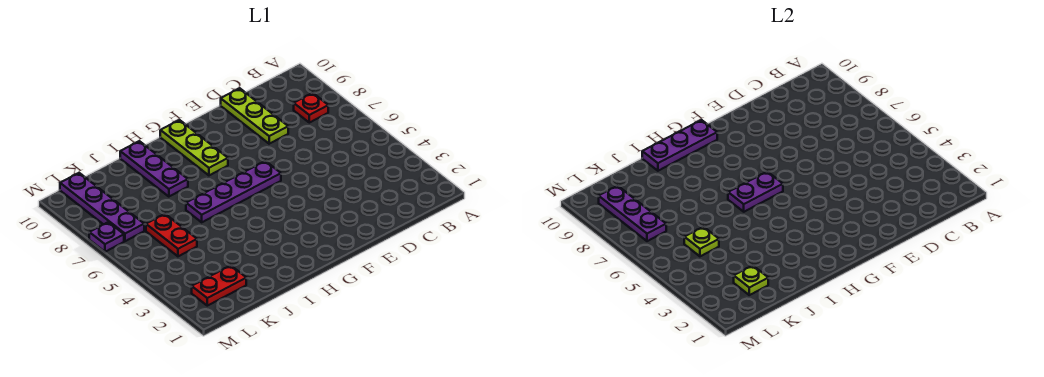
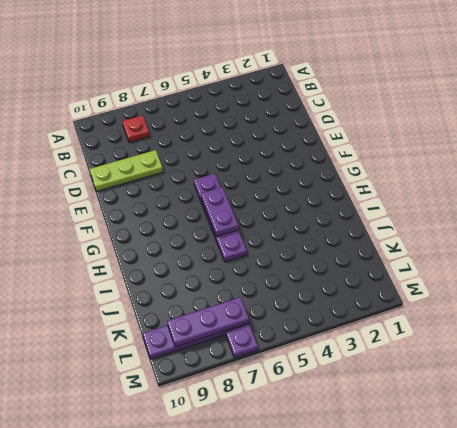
none -> lime 1x3 plate [160,120,228,175]
none -> purple 1x3 plate [120,141,188,197]
none -> red 1x2 plate [192,265,246,306]

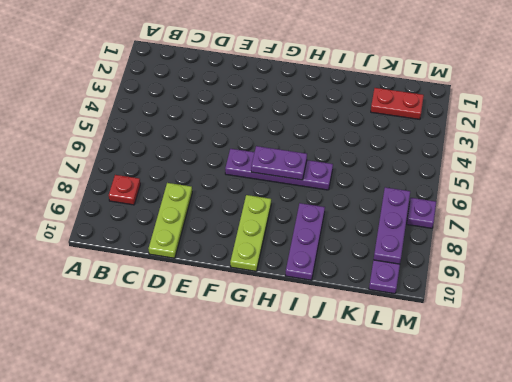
none -> red 1x2 plate [146,214,197,256]
none -> purple 1x3 plate [642,120,717,171]
none -> lime 1x1 plate [734,265,768,295]

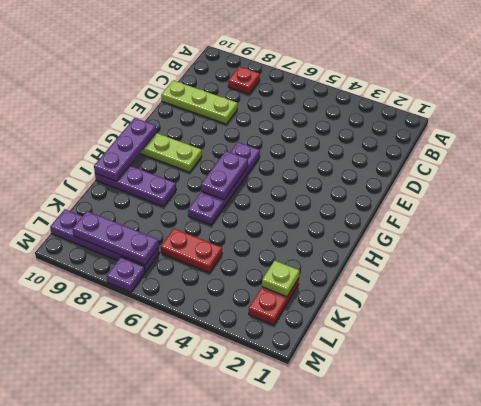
none -> lime 1x1 plate [684,227,719,256]

